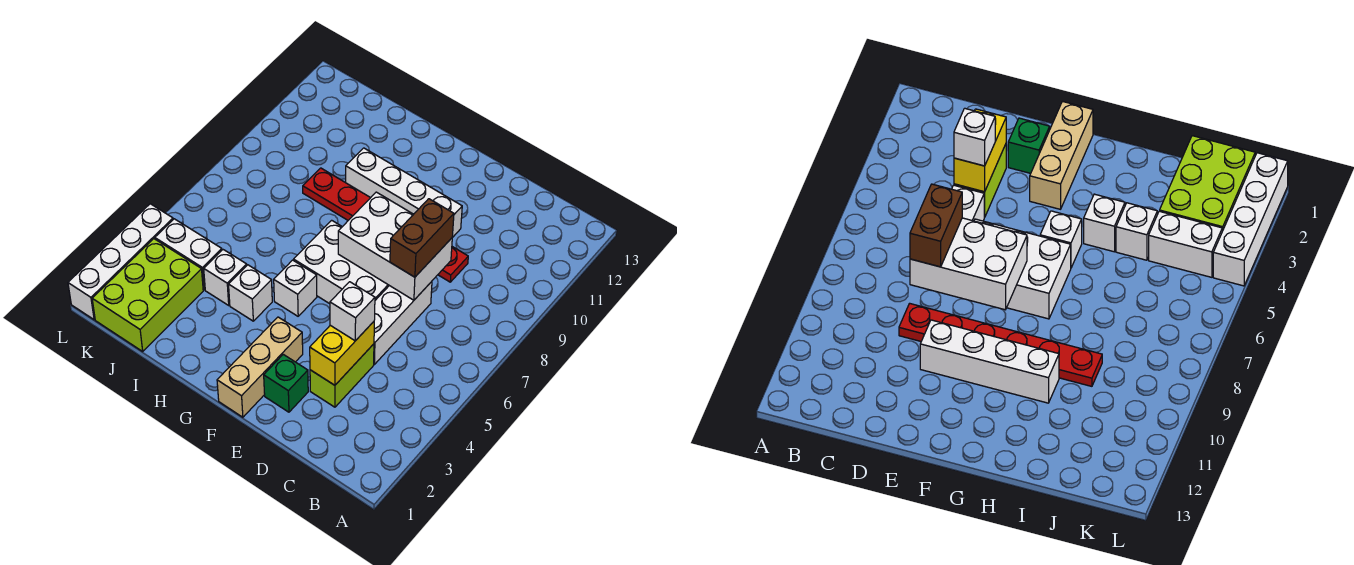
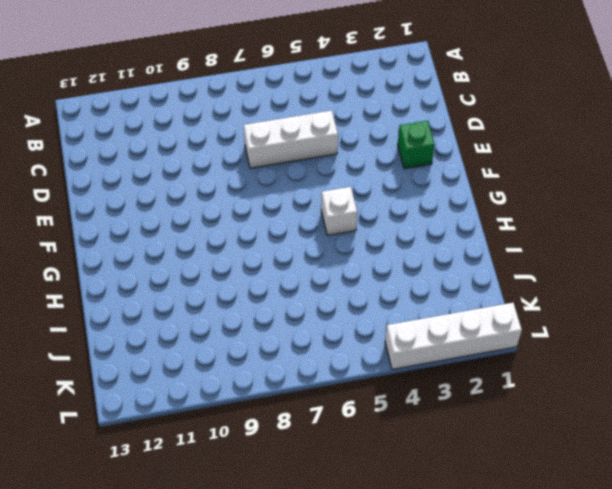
none -> lime 1x2 brick [310,344,374,407]
none -> red 1x6 plate [303,168,468,282]
none -> white 2x3 brick [294,220,389,304]

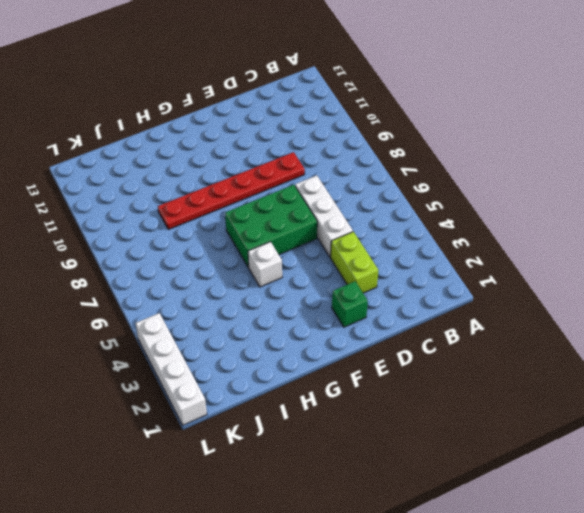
green 2x3 brick [225,185,317,267] -> white 2x3 brick [294,220,389,304]
none -> white 1x4 brick [346,148,462,238]
none -> tan 1x3 brick [217,317,303,417]
none -> white 1x1 brick [229,265,272,321]

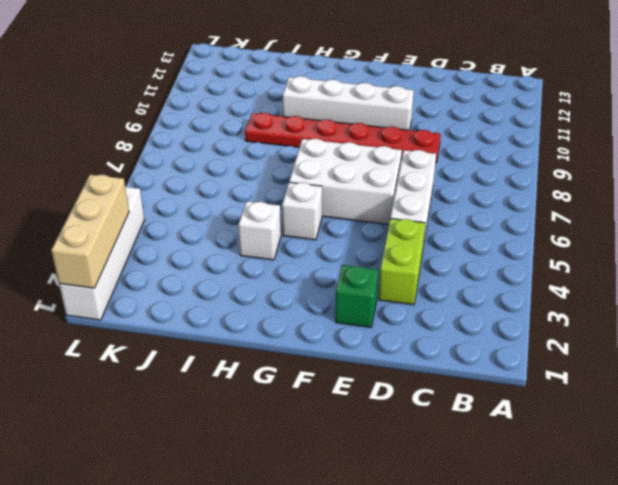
tan 1x3 brick [51,175,129,288] -> tan 1x3 brick moved to [217,317,303,417]
none -> white 1x1 brick [204,250,247,305]
none -> lime 2x3 brick [92,239,203,351]
none -> white 1x2 brick [155,219,222,290]

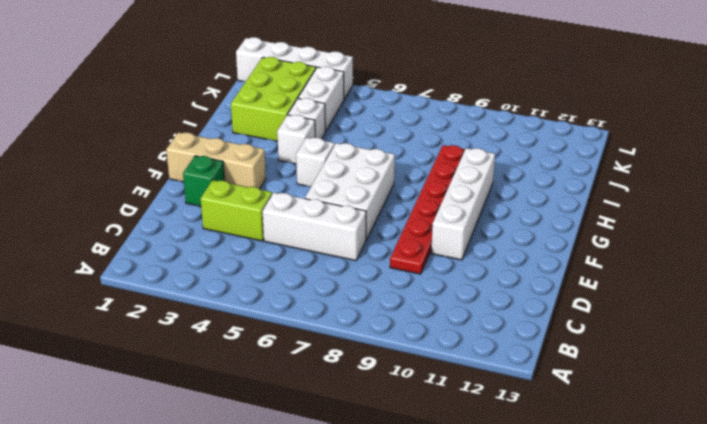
lime 2x3 brick [231,57,316,141] -> lime 2x3 brick turned to [92,239,203,351]
none -> yellow 1x2 brick [310,322,374,385]
none -> white 2x3 brick [338,192,452,300]
none -> white 1x1 brick [330,282,375,341]

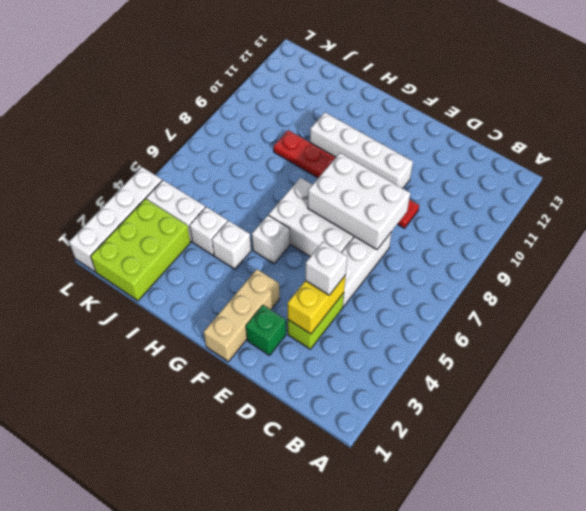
none -> brown 1x2 brick [390,199,454,277]

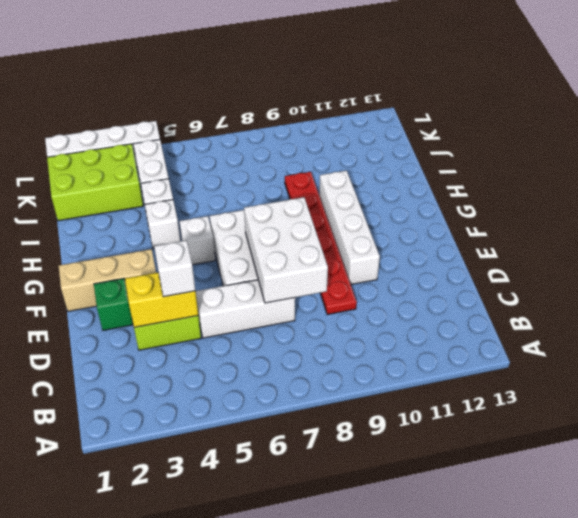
none -> brown 1x2 brick [390,199,454,277]

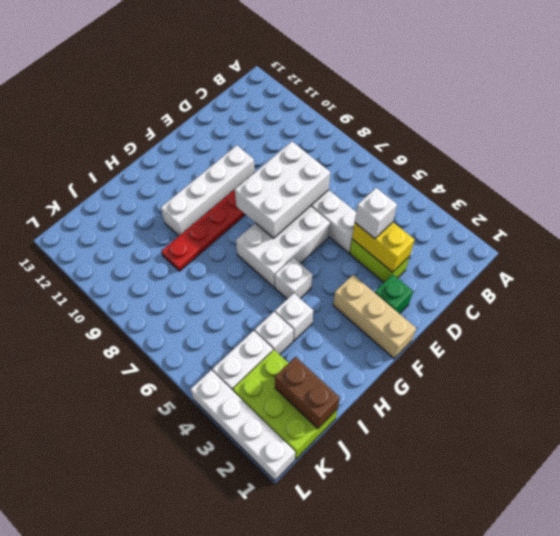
brown 1x2 brick [275,357,340,429] -> brown 1x2 brick moved to [390,199,454,277]

